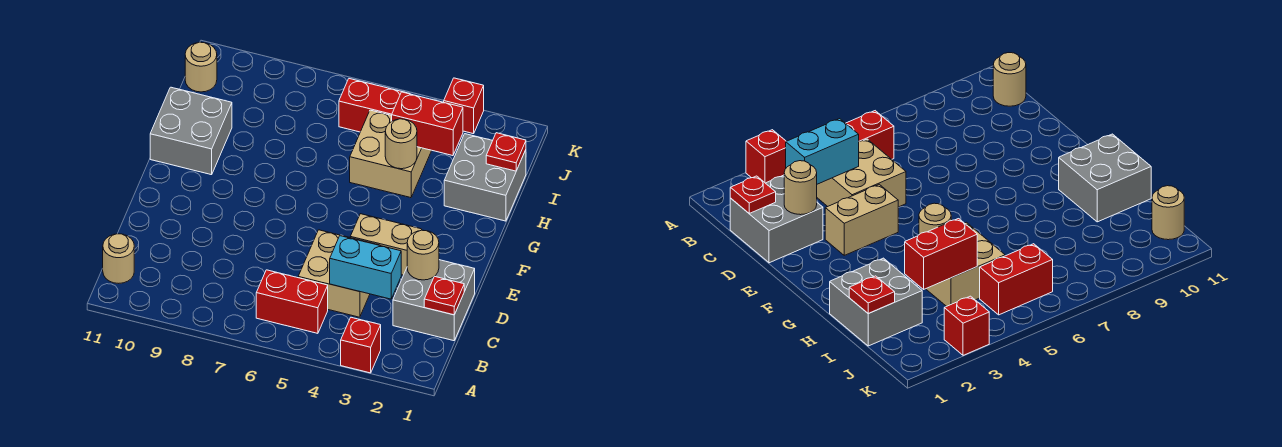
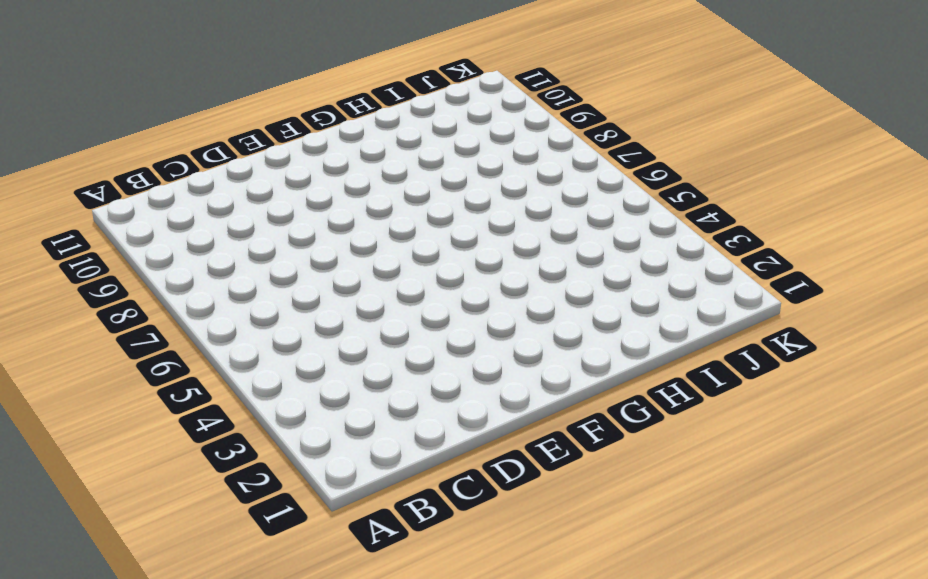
none -> red 1x1 brick [341,317,381,373]
none -> red 1x2 brick [256,270,328,333]
none -> tan 1x1 round brick [103,234,134,283]

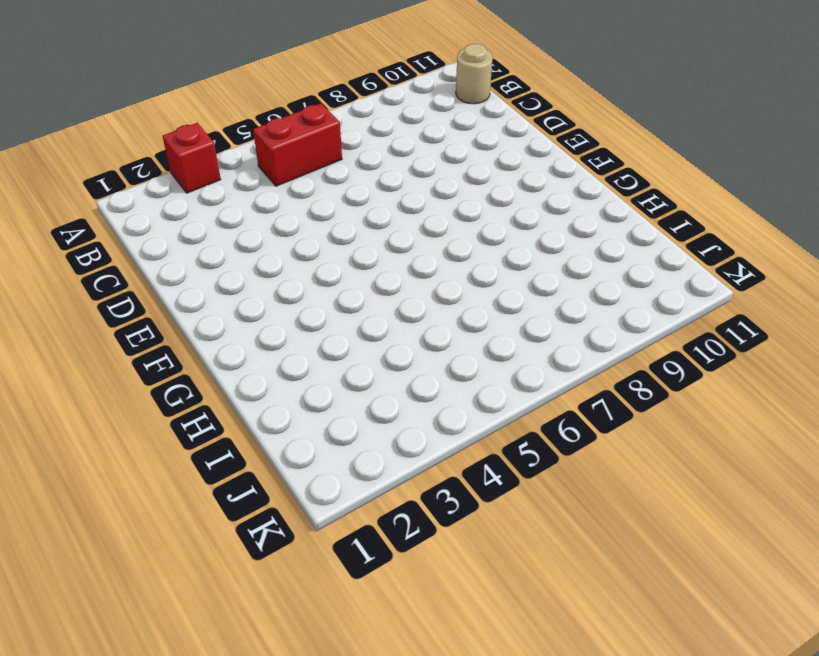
none -> grey 2x2 brick [393,260,475,341]
none -> tan 2x2 brick [298,230,378,317]
none -> tan 1x2 brick [350,214,422,275]

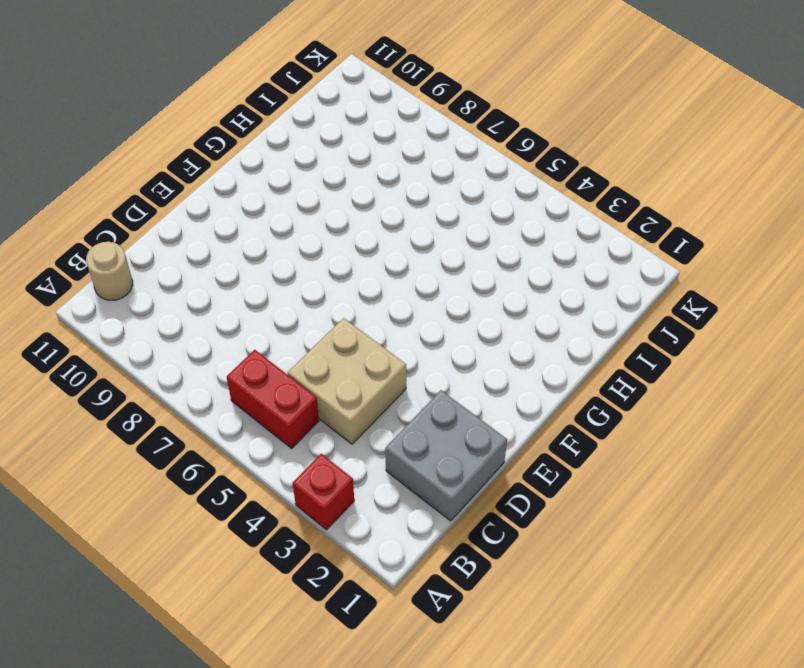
none -> tan 1x2 brick [350,214,422,275]
none -> grey 2x2 brick [150,87,232,175]
none -> grey 2x2 brick [444,134,526,221]

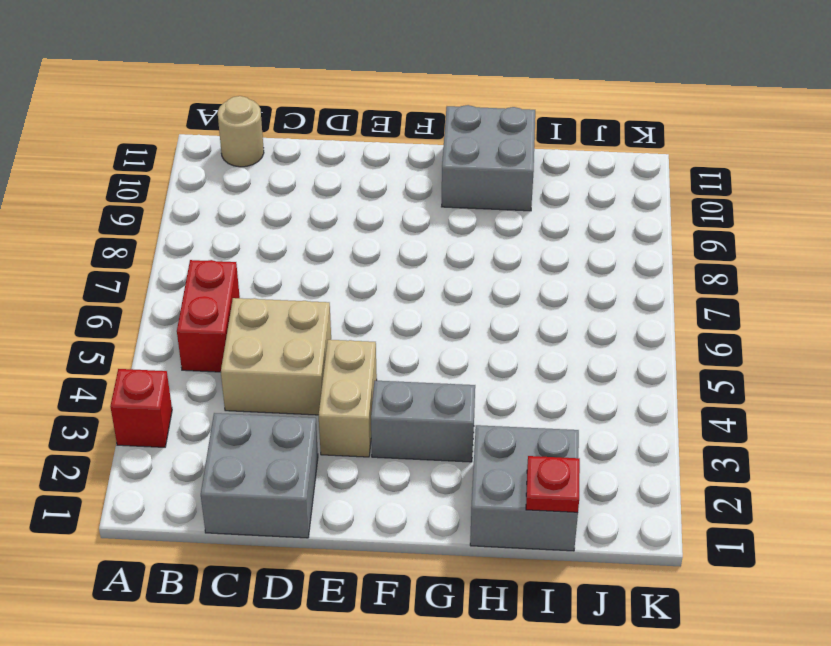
grey 1x2 brick [371,381,475,462] -> none
none -> tan 2x2 brick [350,110,431,198]
none -> red 1x2 brick [339,79,410,132]
none -> tan 1x1 round brick [185,42,217,92]

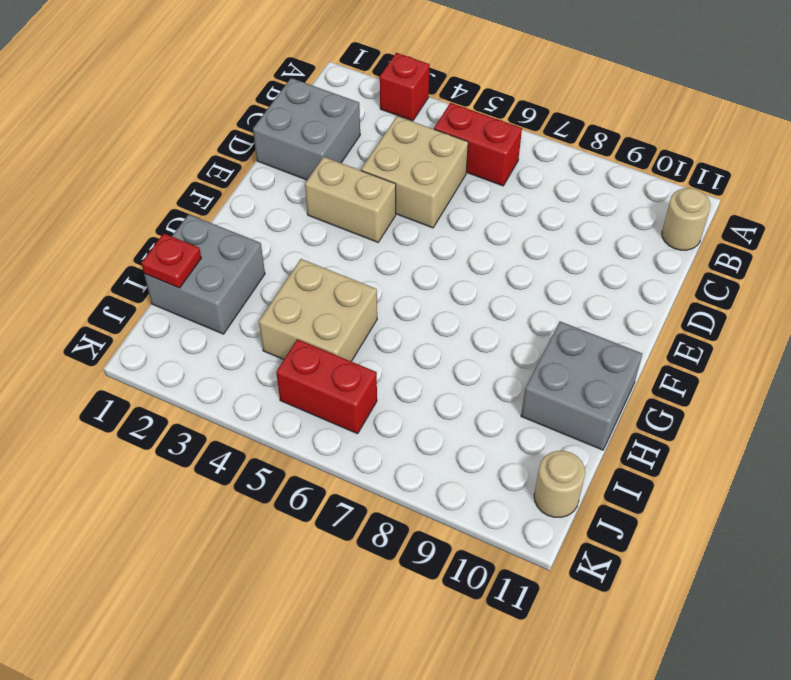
none -> red 1x1 brick [444,78,484,134]
none -> red 1x1 plate [424,276,464,315]
none -> cyan 1x2 brick [330,236,401,299]

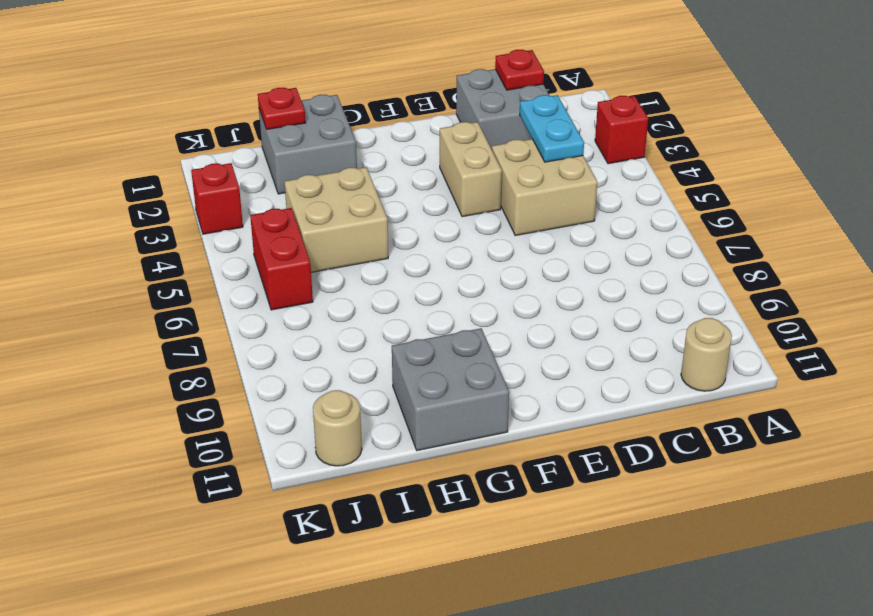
cyan 1x2 plate [520,95,584,162] -> cyan 1x2 brick [330,236,401,299]
none -> red 1x2 brick [256,270,328,333]
none -> tan 1x1 round brick [407,230,439,280]
none -> tan 1x1 round brick [385,119,417,169]

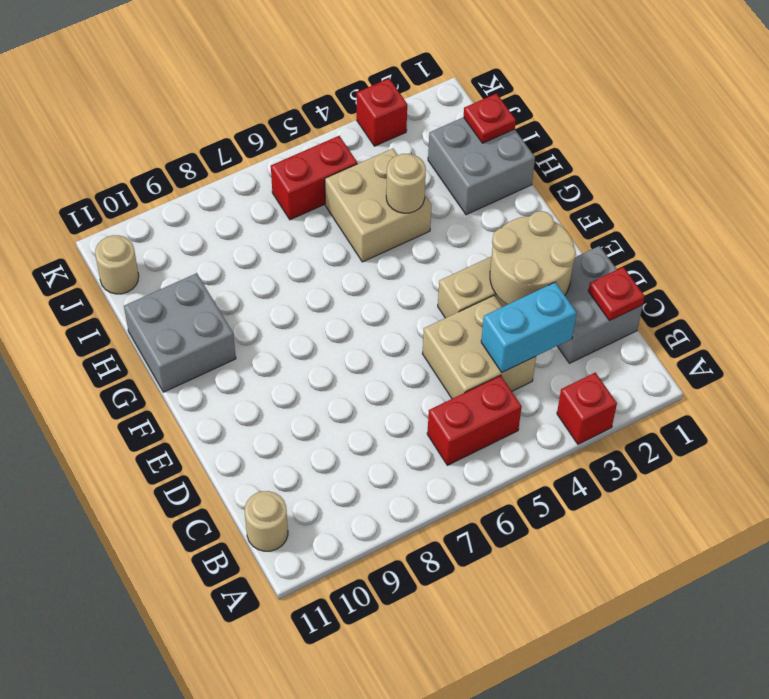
tan 2x2 round brick [490,211,576,305] -> tan 1x1 round brick [407,230,439,280]
none -> red 1x2 brick [392,92,463,156]

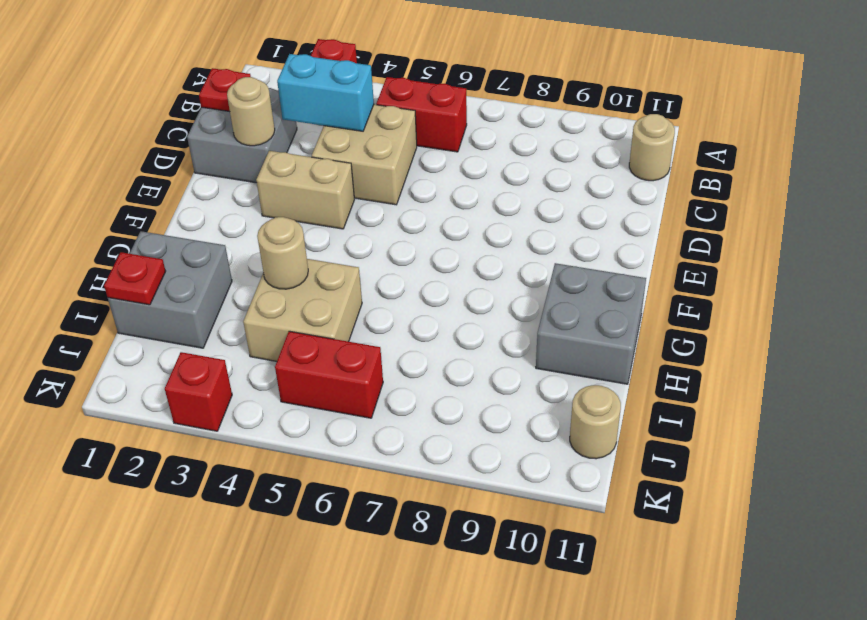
none -> red 1x2 brick [392,92,463,156]

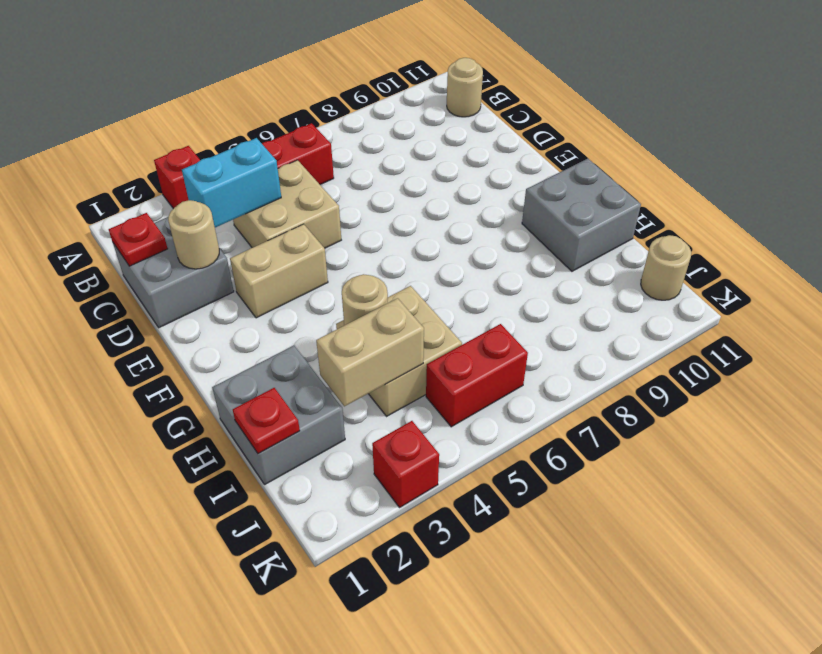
tan 1x2 brick [316,298,424,406] -> red 1x2 brick [392,92,463,156]

